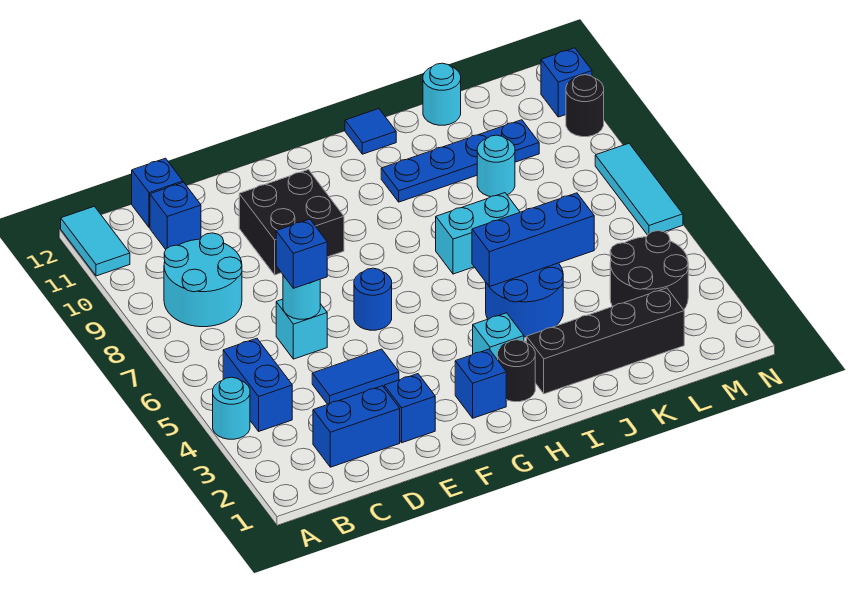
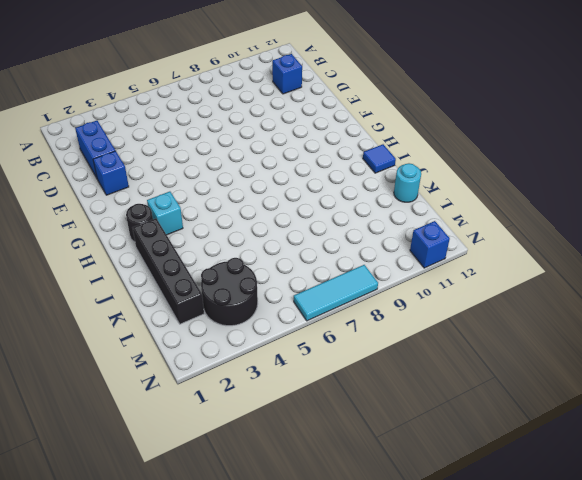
none -> cyan 1x1 round brick [213,377,250,439]
none -> cyan 1x2 tile [61,206,130,276]
none -> blue 1x2 brick [223,338,292,431]

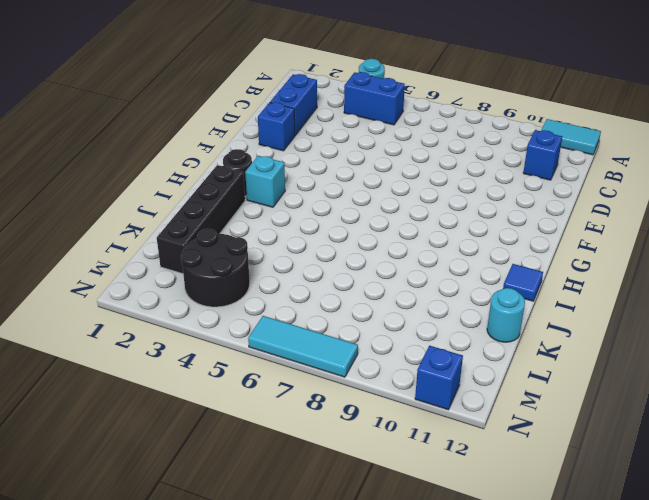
none -> cyan 2x2 round brick [164,233,242,327]
none -> blue 1x1 brick [132,158,183,228]
none -> blue 1x2 tile [312,349,399,404]

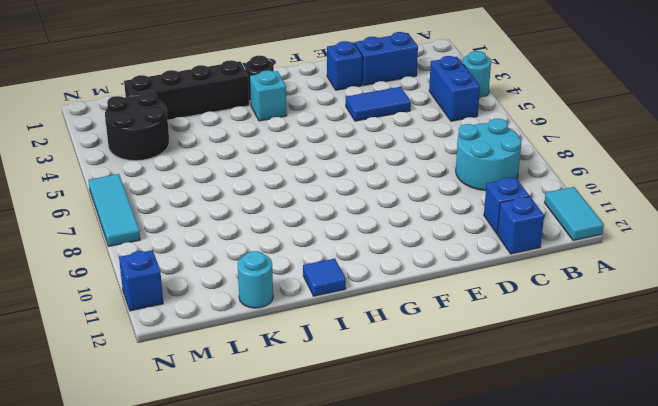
none -> cyan 1x1 brick [276,299,327,359]
none -> black 2x2 brick [239,170,344,275]
none -> blue 1x1 round brick [354,268,392,330]

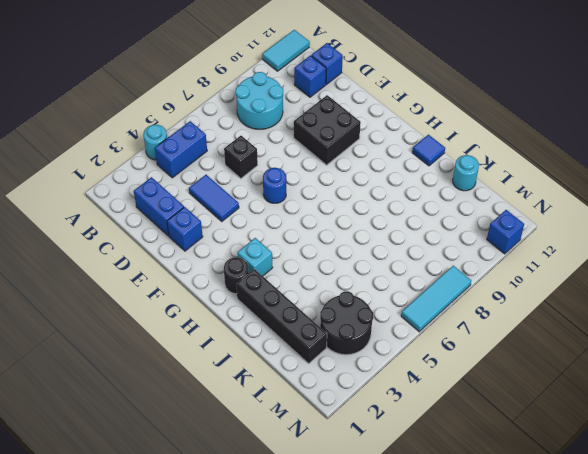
black 1x1 brick [224,136,258,178] -> cyan 1x1 brick [276,299,327,359]
none -> blue 1x1 brick [455,349,506,418]
none -> blue 2x2 round brick [486,263,563,337]
none -> cyan 1x2 brick [436,193,520,274]

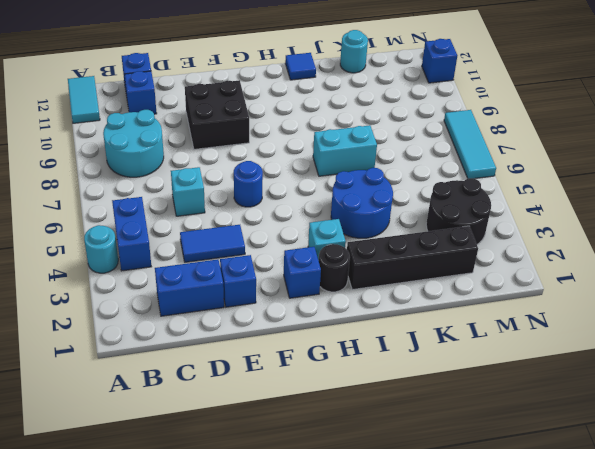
none -> blue 1x4 plate [381,120,539,202]
none -> cyan 1x1 round brick [477,135,515,197]
none -> black 1x1 round brick [566,75,604,137]

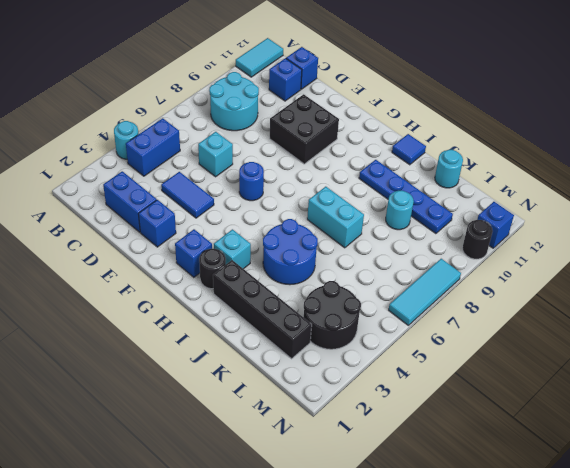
none -> cyan 1x1 round brick [283,275,320,319]
none -> blue 1x3 brick [472,193,594,287]
none -> blue 1x1 brick [276,219,327,288]

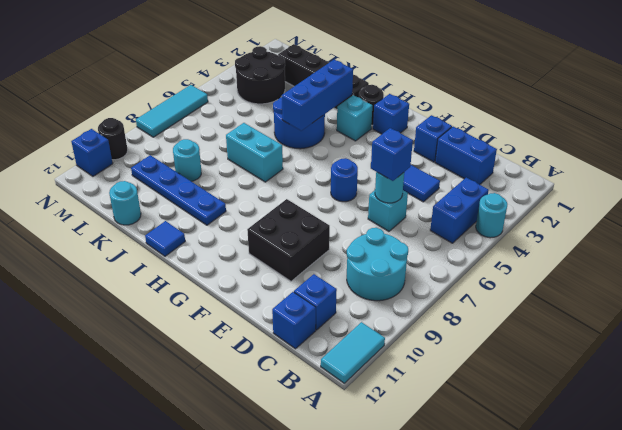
blue 1x3 brick [282,60,353,131] -> blue 1x3 brick turned to [472,193,594,287]

